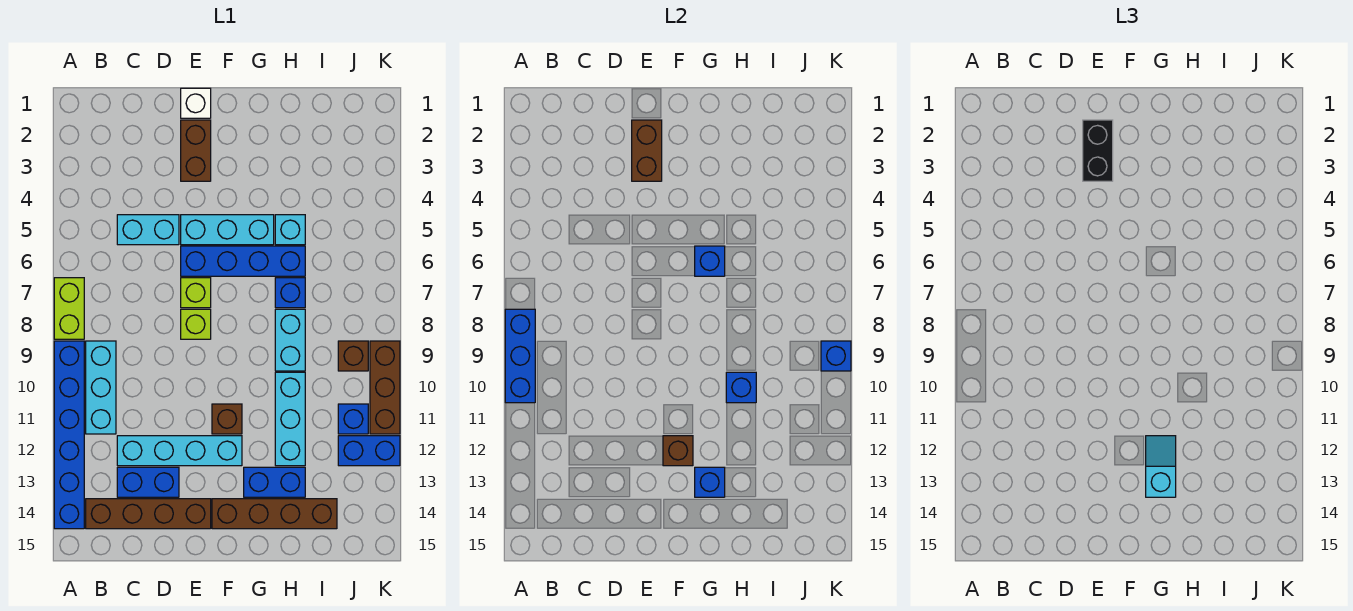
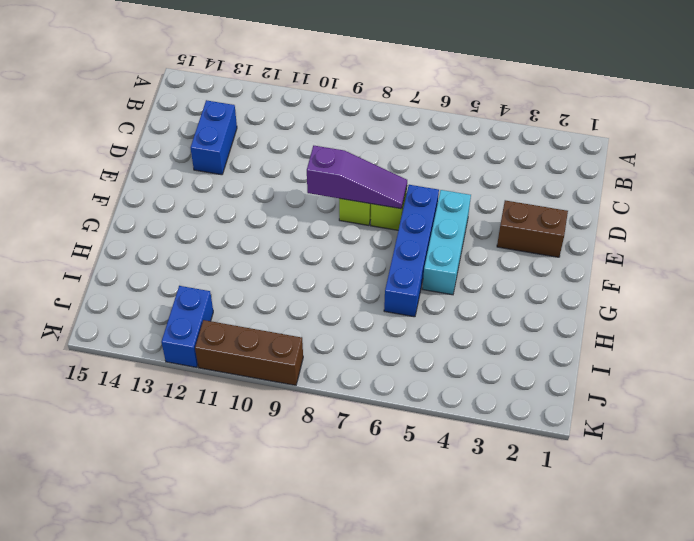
purple 1x3 slope [307,146,407,209] -> none
none -> lime 1x2 brick [54,278,84,339]
none -> blue 1x6 brick [54,341,84,529]
none -> cyan 1x3 brick [86,341,116,434]
none -> brown 1x4 brick [86,499,211,529]

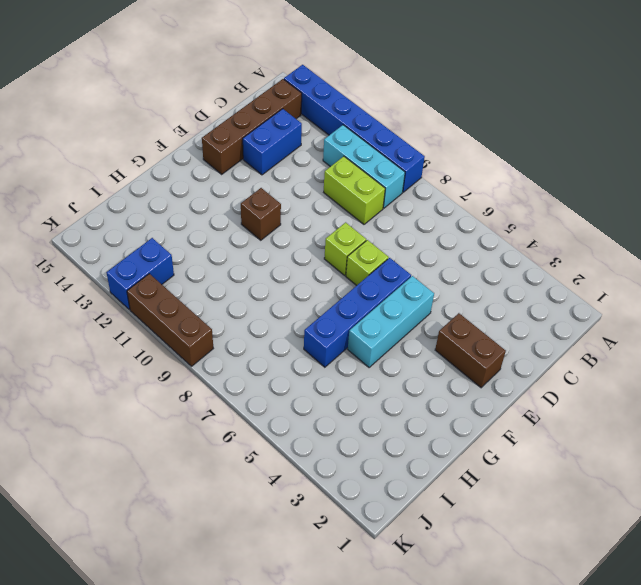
lime 1x2 brick [324,156,385,224] -> lime 1x2 brick moved to [54,278,84,339]
none -> cyan 1x2 brick [117,215,179,245]
none -> cyan 1x4 brick [117,436,242,466]
none -> white 1x1 brick [181,88,211,118]
none -> brown 1x4 brick [212,499,337,529]

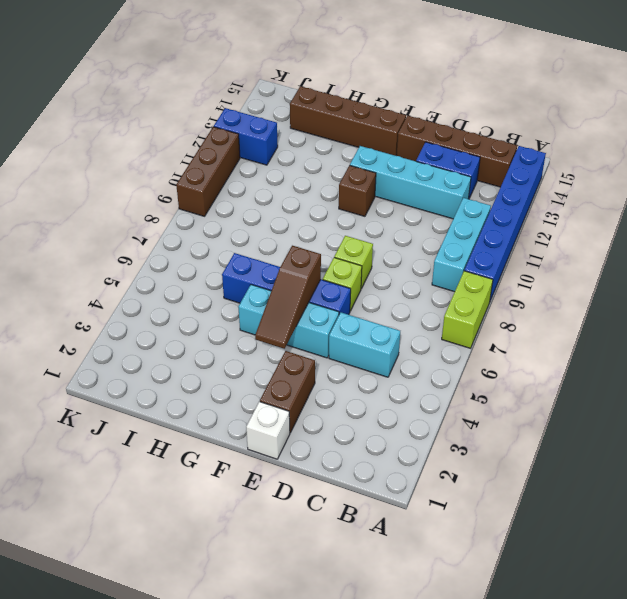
brown 1x3 slope [255,246,321,349] -> none
none -> blue 1x2 brick [244,467,305,497]
none -> cyan 1x1 brick [275,215,305,245]
none -> blue 1x1 brick [275,278,305,308]
none -> cyan 1x2 brick [275,309,305,371]

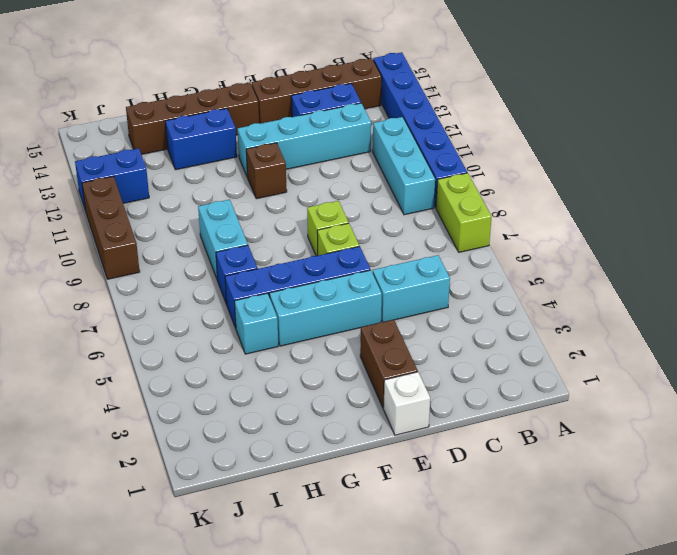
none -> cyan 1x3 brick [275,372,305,466]
none -> brown 1x1 brick [338,341,368,371]
none -> blue 1x1 brick [338,404,368,434]
none -> blue 1x3 brick [505,309,535,403]

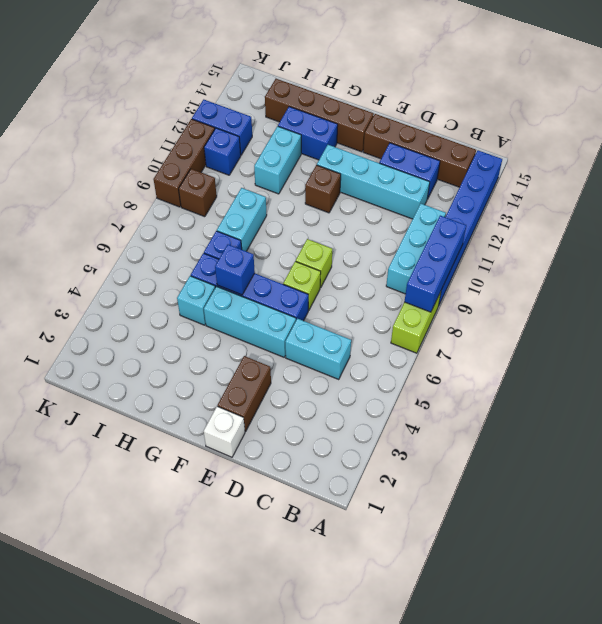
cyan 1x2 brick [254,126,301,194] -> cyan 1x3 brick [275,372,305,466]
none -> brown 1x2 brick [632,120,662,181]
none -> brown 1x1 brick [663,436,693,466]
none -> blue 1x1 brick [695,467,725,497]
none -> blue 1x1 brick [726,372,756,403]

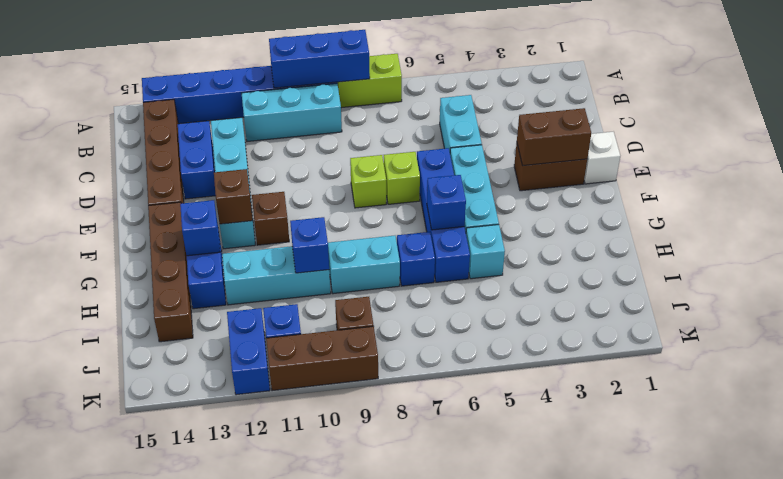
none -> blue 1x1 brick [821,341,851,371]
none -> black 1x2 brick [1083,120,1113,181]
none -> cyan 1x2 slope [1146,436,1176,497]

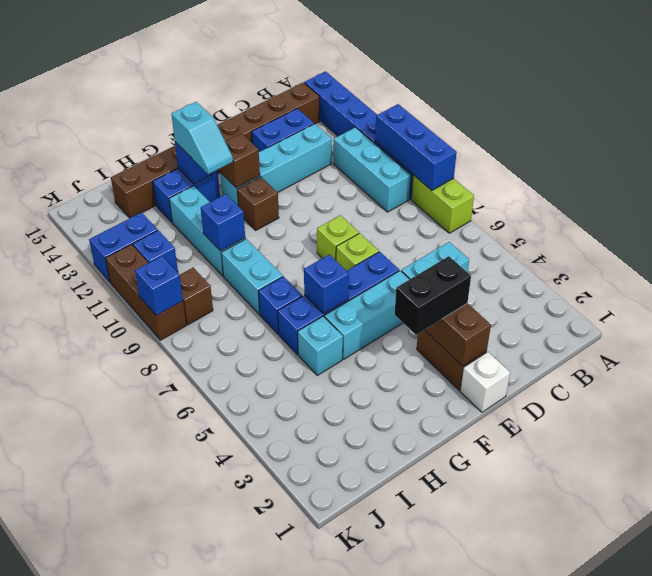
black 1x2 brick [395,256,471,335] -> black 1x2 brick turned to [1083,120,1113,181]

